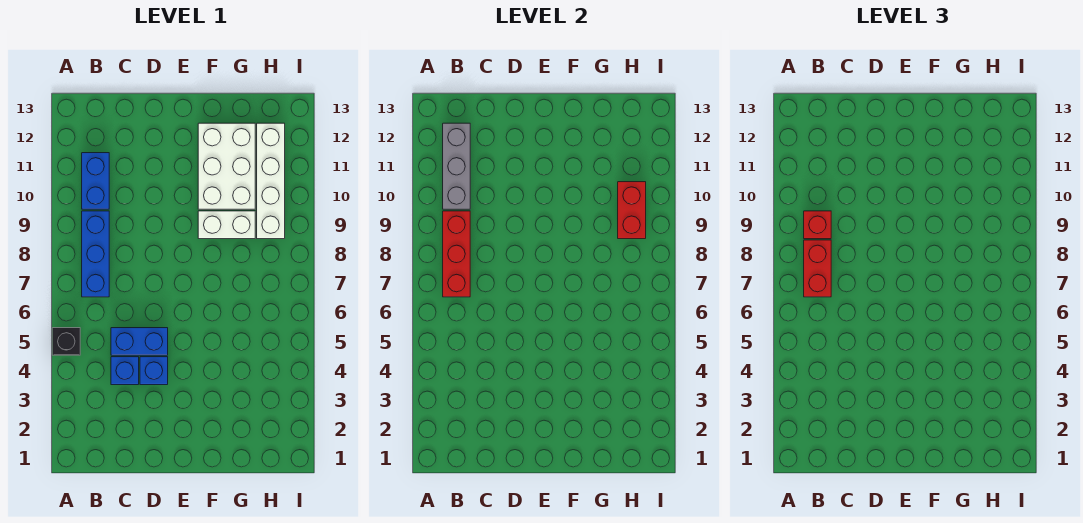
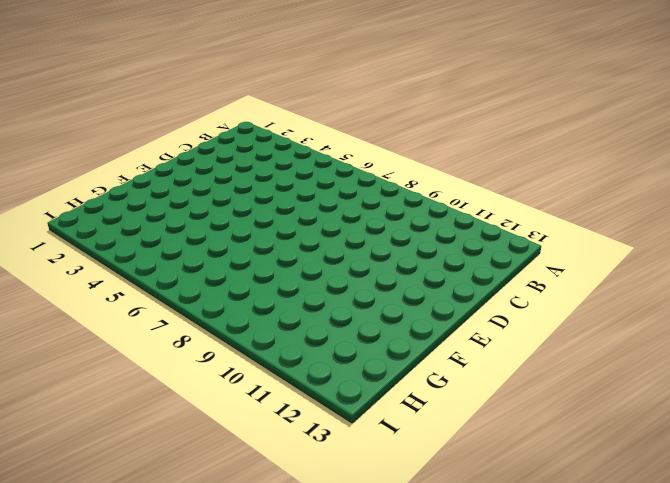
none -> black 1x1 brick [52,328,80,355]
none -> blue 1x3 brick [82,211,109,297]
none -> blue 1x2 brick [82,153,109,209]

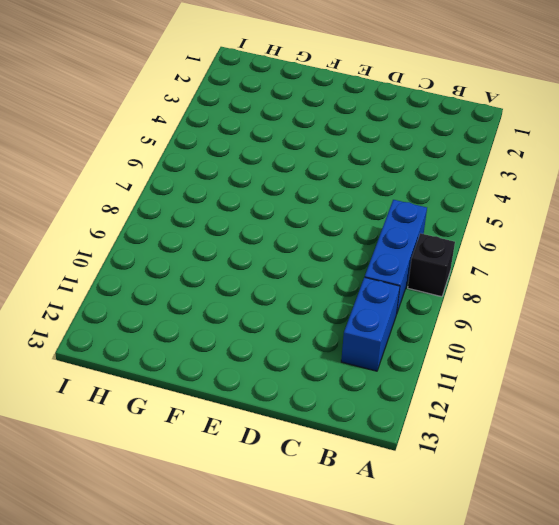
black 1x1 brick [408,233,455,297] -> black 1x1 brick moved to [52,328,80,355]
none -> blue 1x1 brick [111,357,139,385]
none -> blue 1x2 brick [111,328,168,355]
none -> blue 1x1 brick [140,357,168,385]

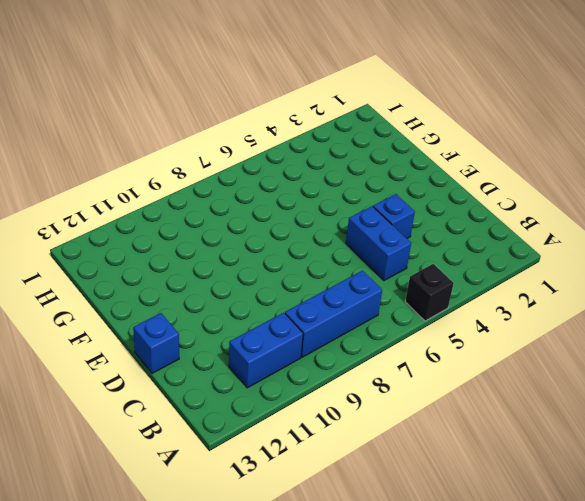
blue 1x1 brick [133,313,179,373] -> blue 1x1 brick moved to [111,357,139,385]
none -> white 1x2 brick [198,211,255,239]
none -> white 2x3 brick [198,123,255,209]
none -> white 1x4 brick [257,123,285,239]

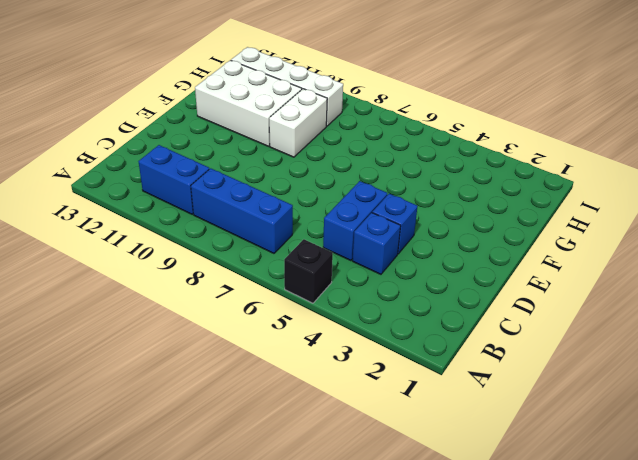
none -> red 1x3 brick [443,211,470,297]
none -> grey 1x3 brick [443,123,470,209]
none -> red 1x2 brick [618,182,646,239]

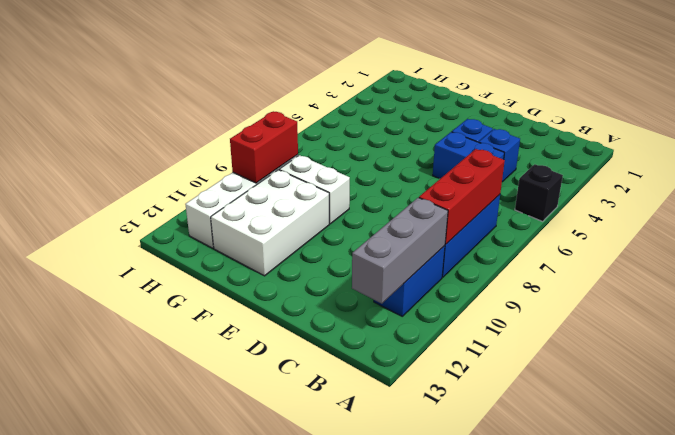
none -> red 1x2 brick [804,240,831,297]
none -> red 1x1 brick [804,211,831,239]

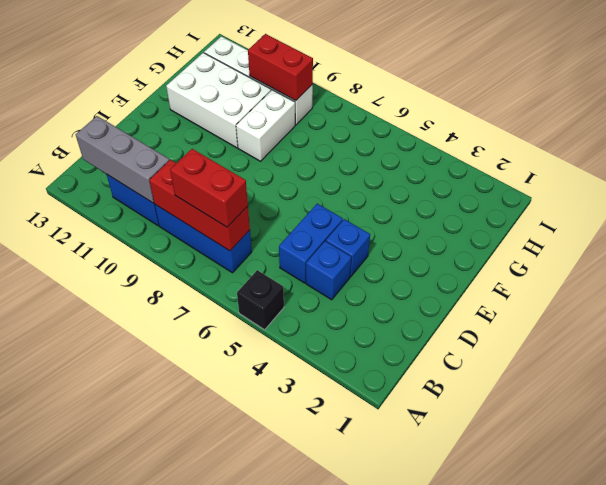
none -> red 1x1 brick [804,211,831,239]

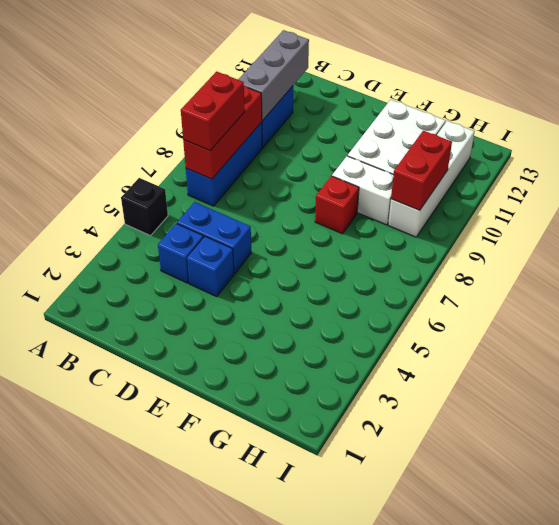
red 1x1 brick [315,176,359,234] -> red 1x1 brick moved to [804,211,831,239]

